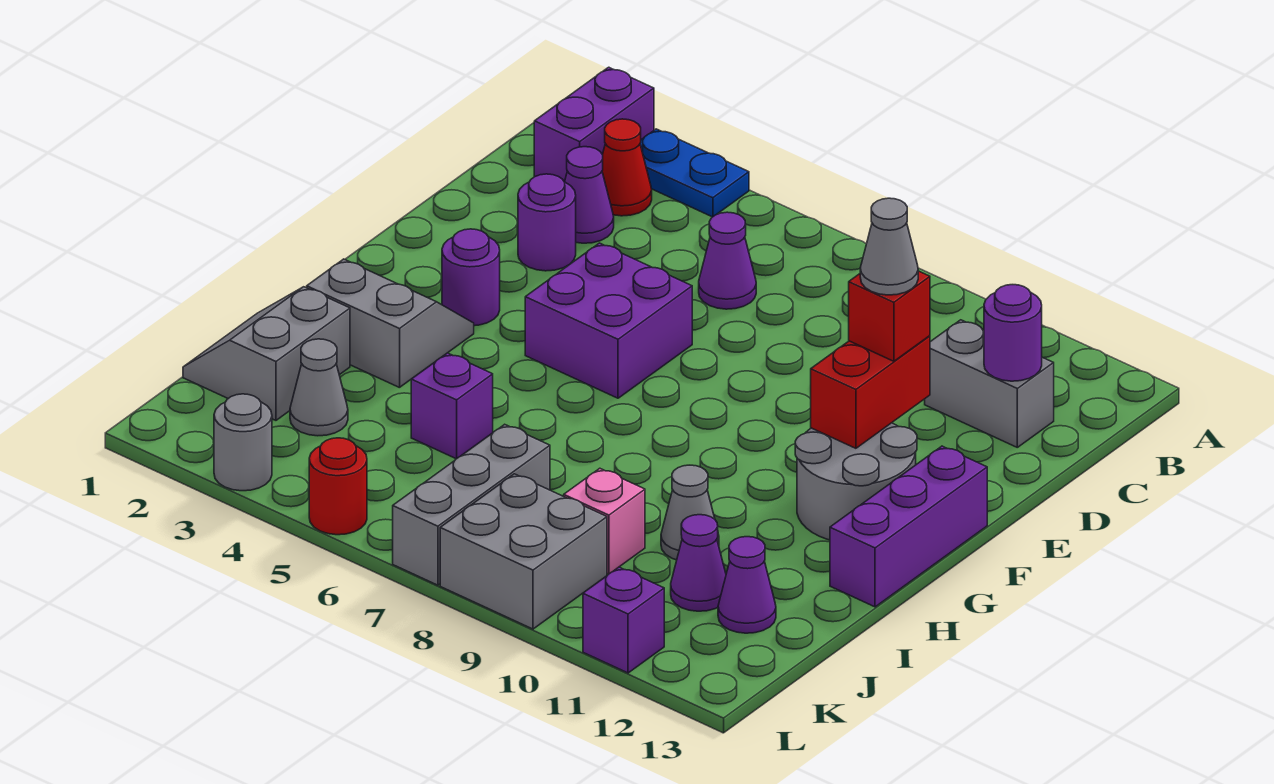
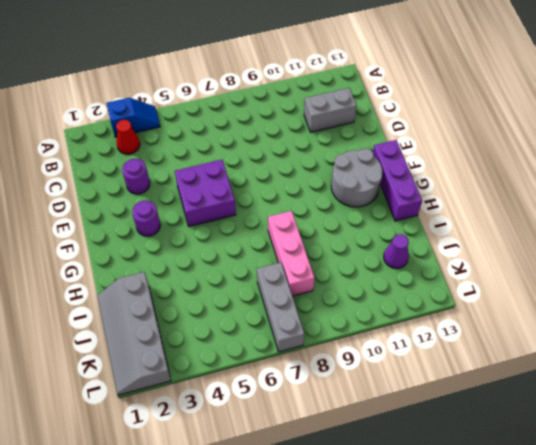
blue 1x2 slope [106,98,160,137] -> blue 1x2 plate [640,129,749,217]
pink 1x3 brick [268,211,315,296] -> none
grey 2x4 slope [97,272,171,395] -> grey 2x2 slope [183,287,350,420]
none -> purple 1x2 brick [534,67,654,182]
none -> purple 1x1 cone [565,147,614,243]
none -> purple 1x1 cone [699,212,756,309]

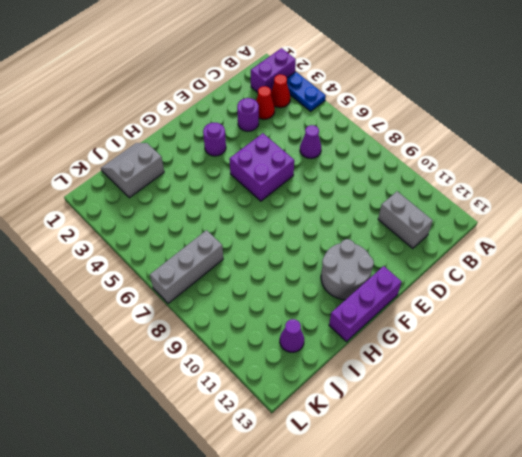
red 1x1 cone [256,86,275,119] -> purple 1x1 cone [565,147,614,243]
none -> grey 2x2 slope [307,259,474,388]
none -> purple 1x1 brick [411,353,493,459]
none -> grey 1x1 cone [661,465,719,560]

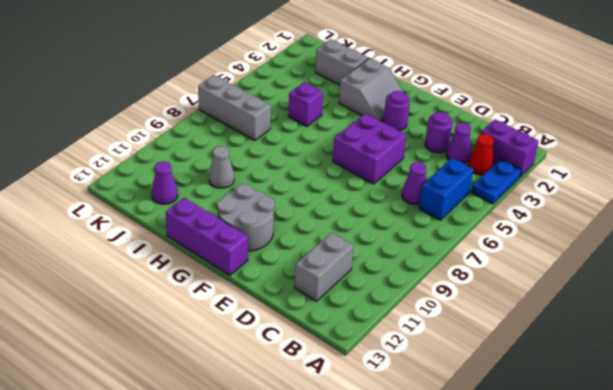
blue 1x2 brick [419,158,474,220] -> none
none -> grey 1x1 cone [290,339,348,436]
none -> pink 1x1 brick [564,468,645,574]
none -> purple 1x1 cone [671,515,726,611]

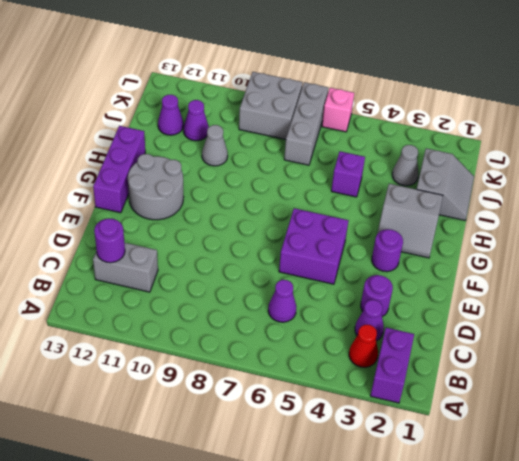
pink 1x1 brick [322,88,354,132] -> pink 1x1 brick moved to [564,468,645,574]
none -> blue 1x2 plate [640,129,749,217]
none -> grey 1x1 round brick [214,394,272,491]
none -> red 1x1 round brick [309,438,367,535]

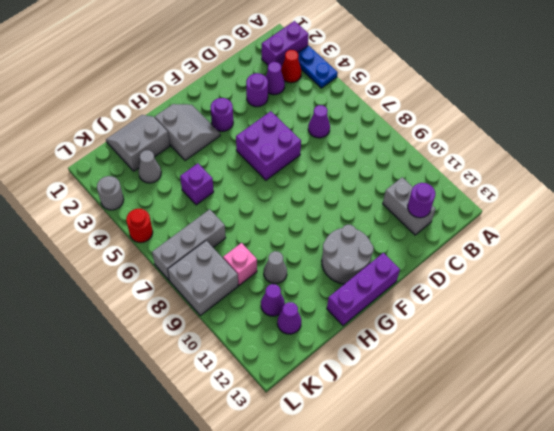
none -> purple 1x1 brick [583,567,664,673]
none -> red 1x2 brick [811,336,930,448]
none -> red 1x1 brick [849,271,930,361]

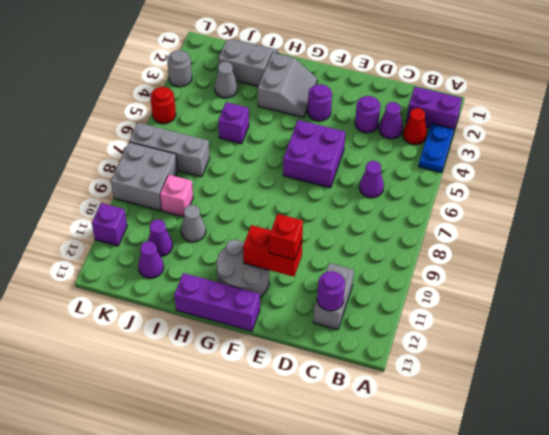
none -> grey 1x1 cone [860,198,918,295]

